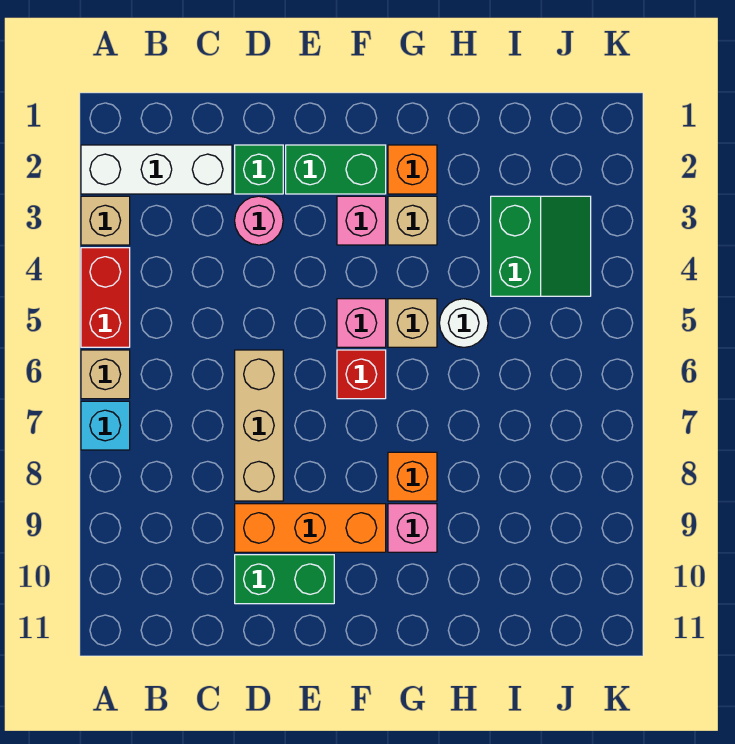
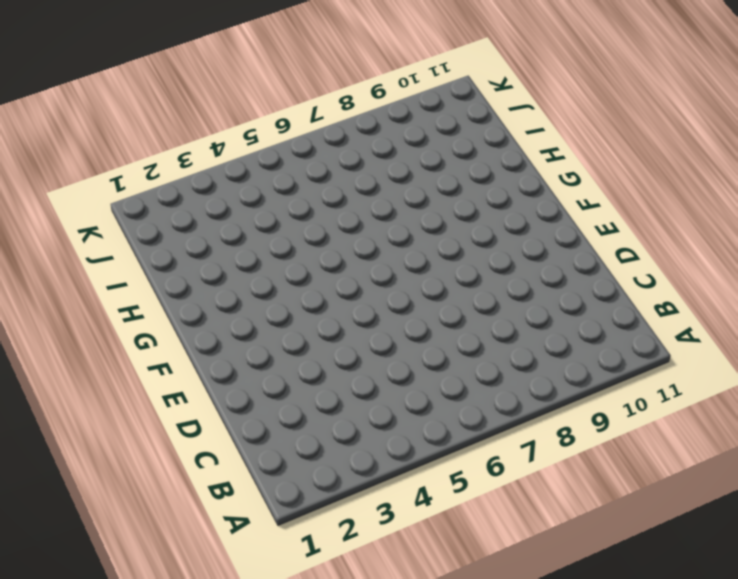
none -> white 1x3 brick [81,145,232,194]
none -> tan 1x1 brick [81,196,130,245]
none -> red 1x2 brick [81,248,130,347]

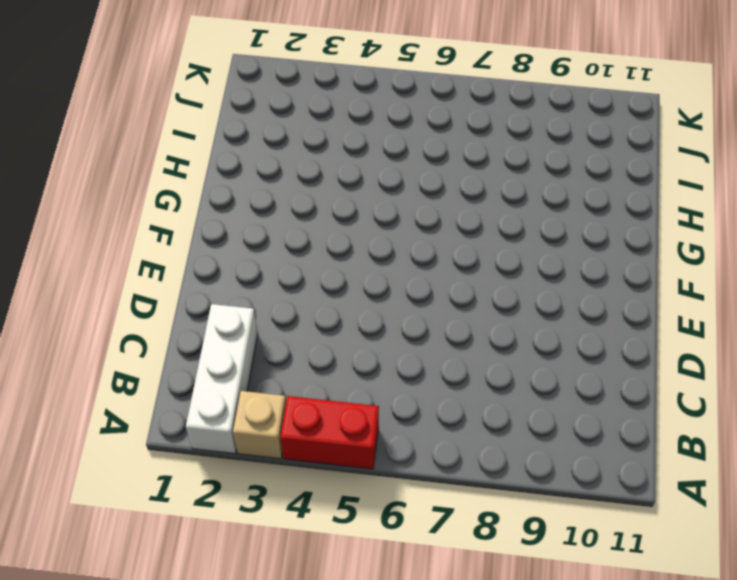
none -> tan 1x1 brick [81,350,130,399]
none -> cyan 1x1 brick [81,401,130,450]
none -> green 1x1 brick [235,145,283,194]

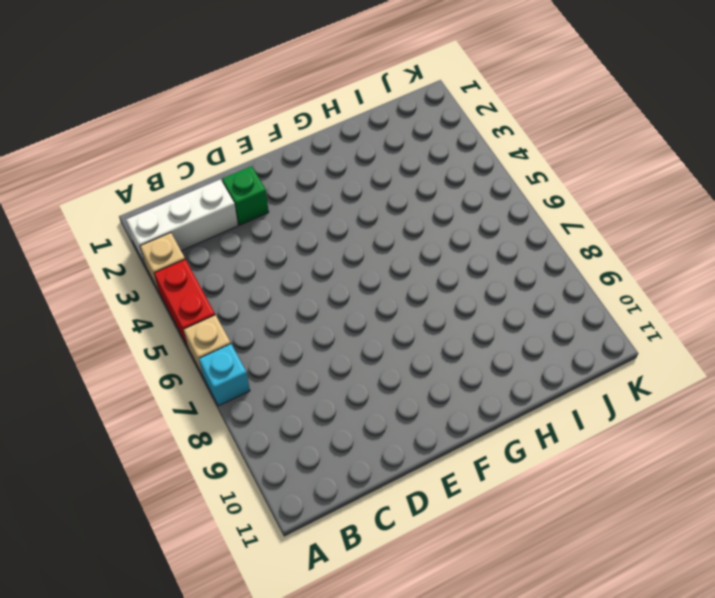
none -> pink 1x1 round brick [235,196,283,245]
none -> tan 1x3 brick [235,350,283,501]
none -> orange 1x3 brick [235,504,386,552]

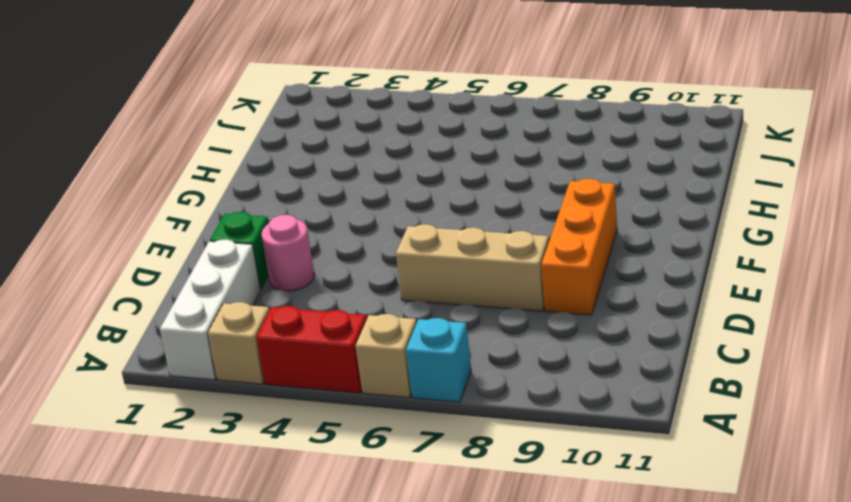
none -> green 1x2 brick [235,555,334,604]
none -> green 1x2 brick [286,145,386,194]
none -> pink 1x1 brick [337,196,386,245]

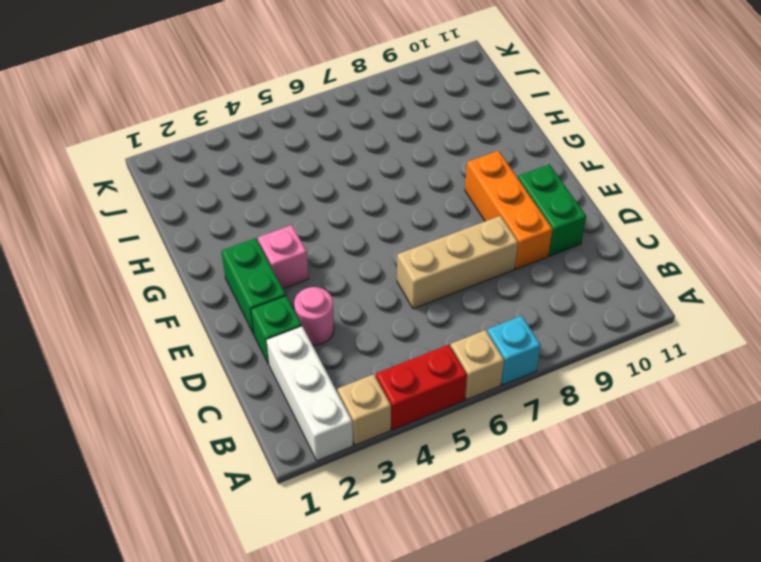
none -> pink 1x1 brick [337,299,386,347]
none -> red 1x1 brick [337,350,386,399]
none -> orange 1x1 brick [388,145,437,194]

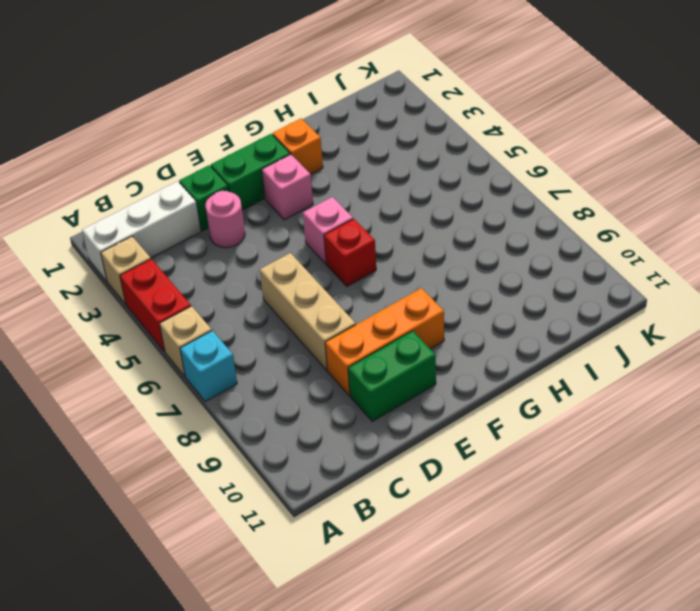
none -> tan 1x1 brick [388,196,437,245]
none -> tan 1x1 brick [388,299,437,347]
none -> orange 1x1 brick [388,452,437,501]

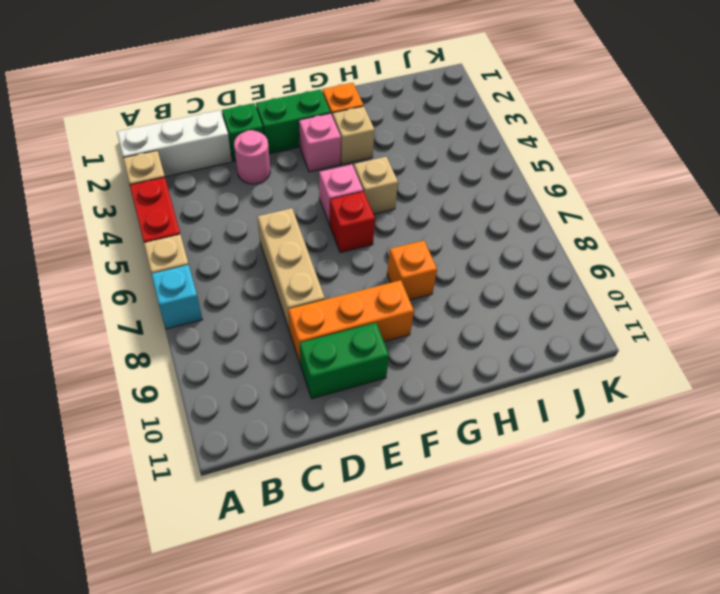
none -> pink 1x1 brick [388,504,437,552]
none -> white 1x1 round brick [439,299,488,347]
none -> green 2x2 slope [491,196,591,296]

